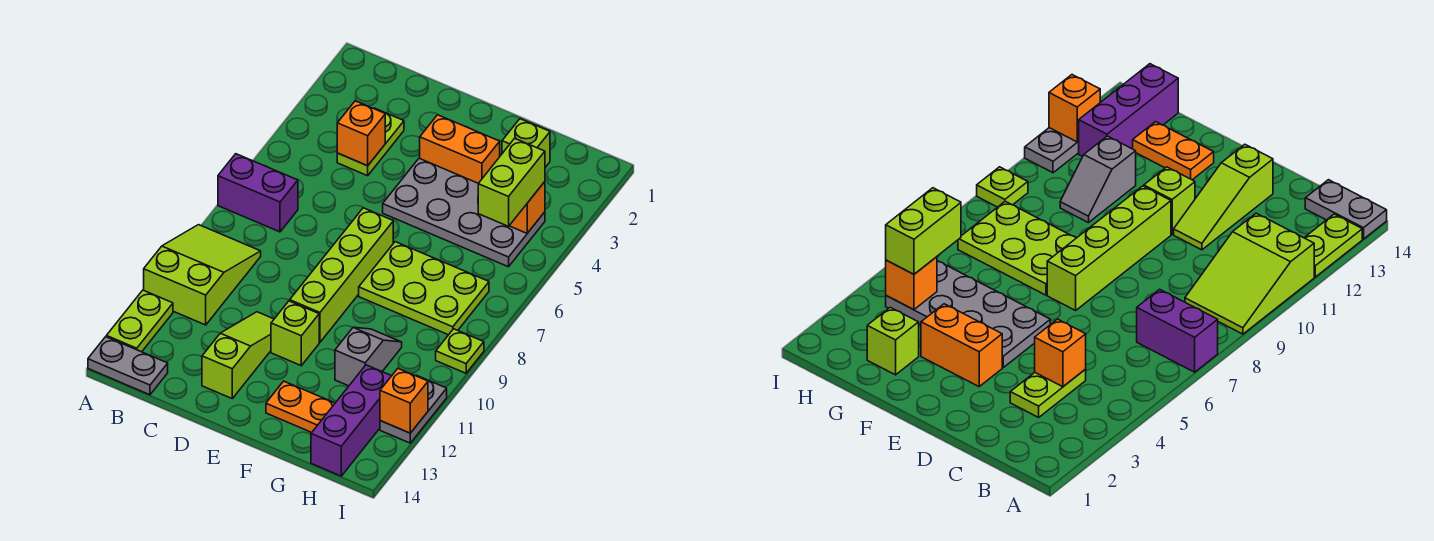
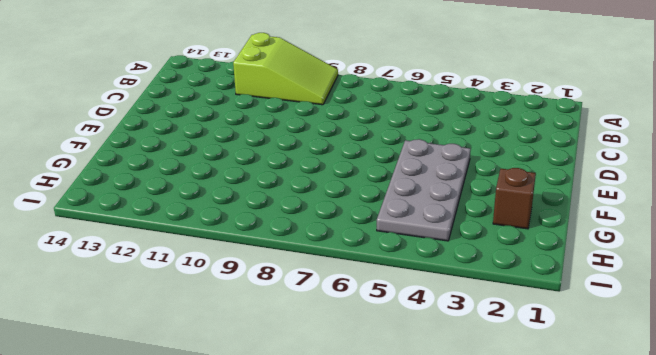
brown 1x1 brick [493,168,536,229] -> lime 1x1 brick [502,119,550,167]
none -> purple 1x2 brick [218,154,298,232]
none -> lime 1x2 plate [106,290,173,352]
none -> grey 1x2 plate [88,337,168,395]

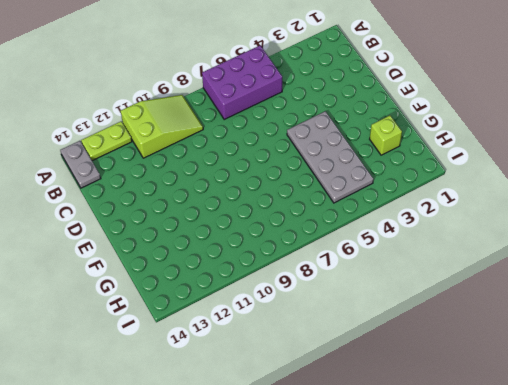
purple 2x3 brick [202,45,282,119] -> purple 1x2 brick [218,154,298,232]
none -> lime 1x2 plate [337,108,404,176]
none -> lime 1x3 slope [202,312,274,398]
none -> orange 1x2 brick [420,115,500,183]

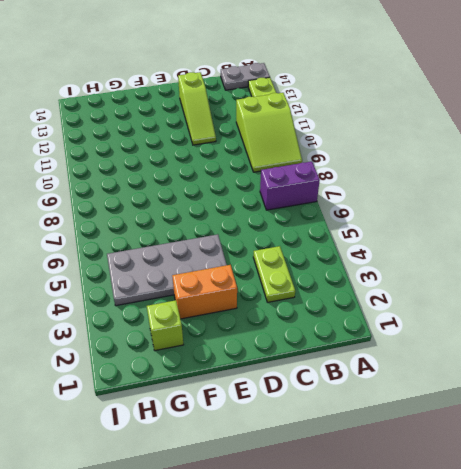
none -> lime 1x4 brick [290,208,393,342]
none -> lime 1x1 brick [271,301,319,366]
none -> lime 2x3 plate [359,242,489,335]

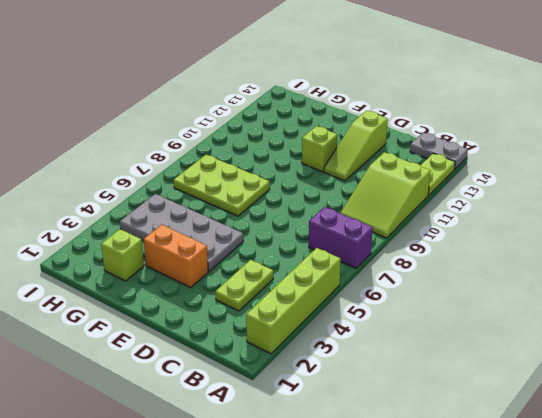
lime 1x4 brick [246,248,341,354] -> lime 1x4 brick moved to [290,208,393,342]
none -> orange 1x2 plate [266,381,335,432]
none -> grey 1x2 slope [335,327,402,386]
none -> purple 1x3 brick [311,365,391,476]

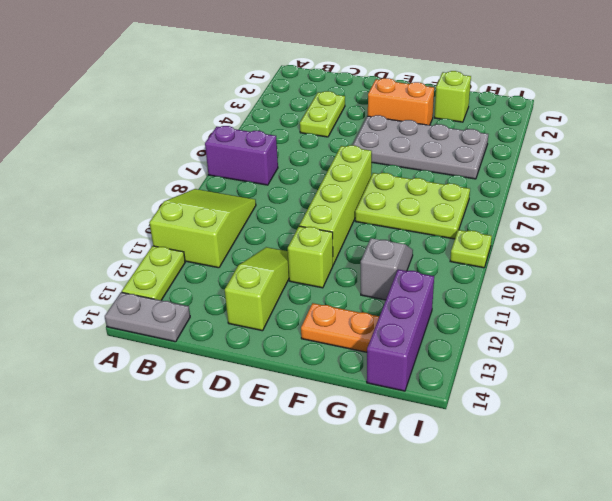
none -> grey 1x2 plate [380,375,447,443]
none -> orange 1x1 brick [337,101,385,166]
none -> orange 1x1 brick [509,182,545,233]

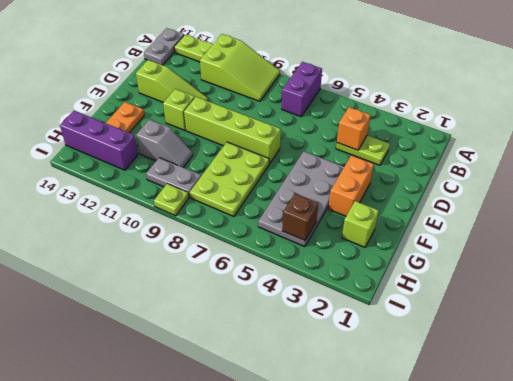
brown 1x1 brick [282,193,318,241] -> orange 1x1 brick [509,182,545,233]
grey 1x2 plate [146,158,201,197] -> grey 1x2 plate moved to [380,375,447,443]
none -> orange 1x1 brick [380,369,428,433]
none -> lime 1x2 brick [478,138,545,226]

